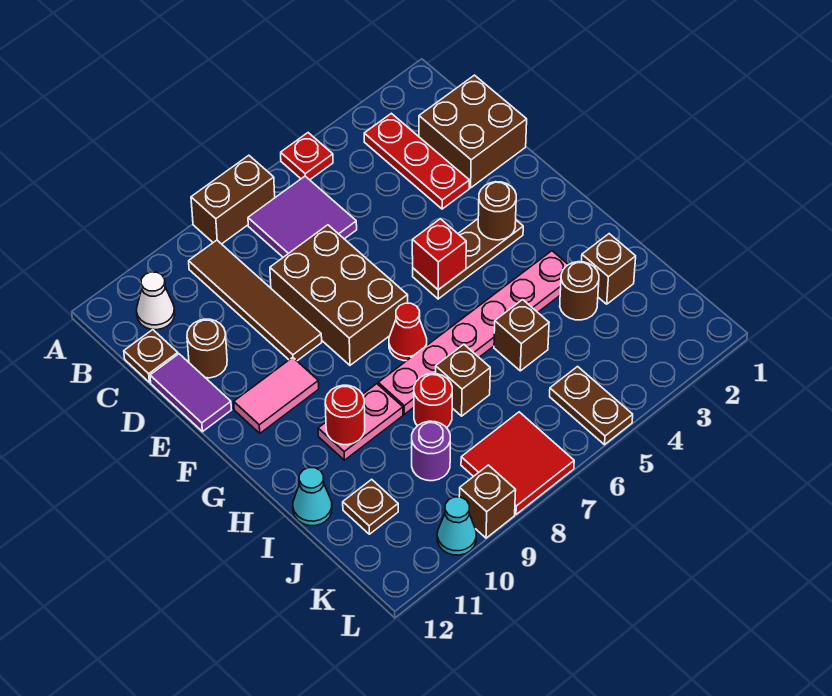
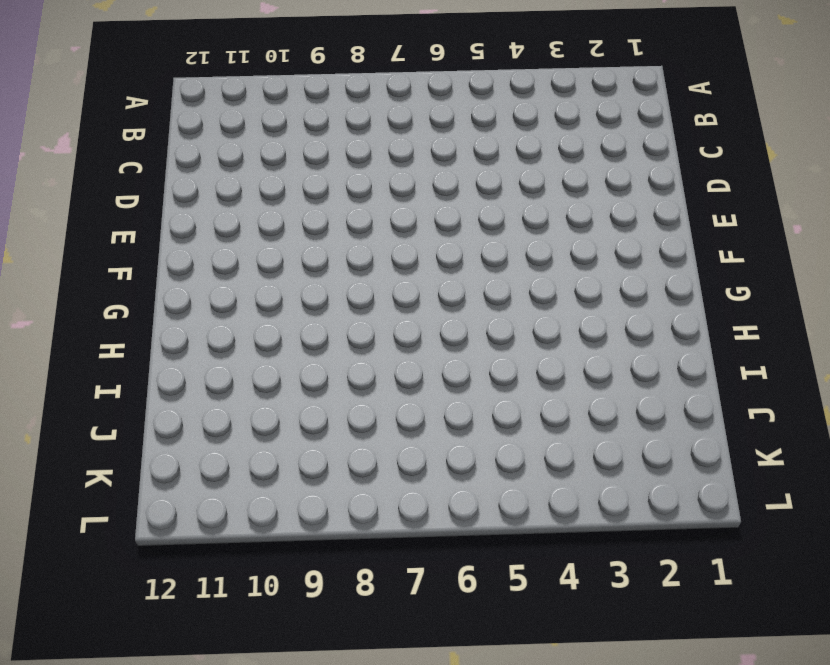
none -> red 1x1 plate [281,133,333,180]
none -> brown 1x2 brick [191,155,275,244]
none -> red 1x3 plate [364,113,469,209]
none -> purple 2x2 tile [248,176,357,257]

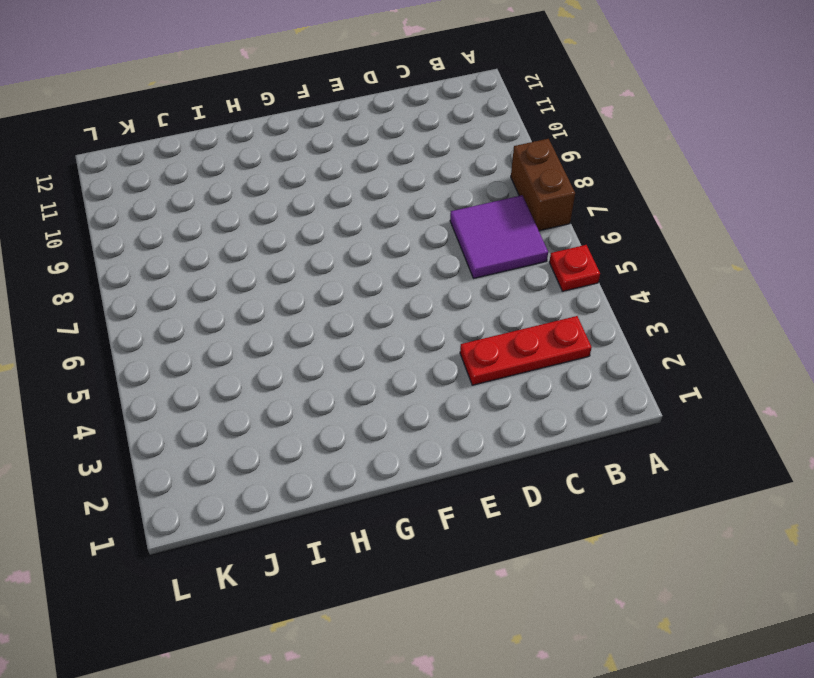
none -> brown 1x4 tile [189,240,322,361]
none -> white 1x1 cone [137,272,175,330]
none -> brown 2x2 brick [419,75,527,188]
none -> brown 1x1 plate [124,330,178,382]

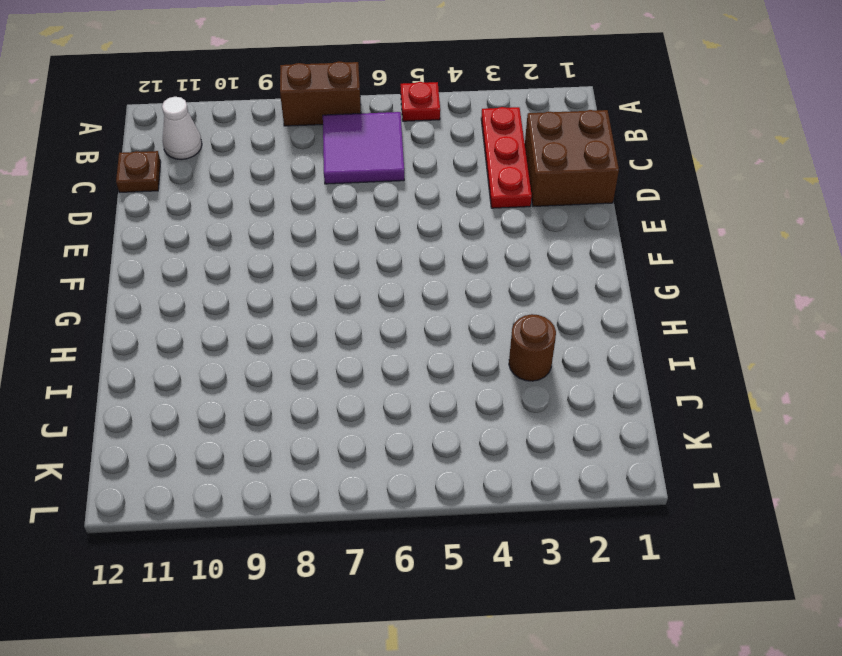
none -> brown 1x4 tile [189,240,322,361]
none -> brown 2x3 brick [270,225,408,365]
none -> brown 1x1 round brick [187,319,227,378]
none -> purple 1x2 tile [150,354,231,432]

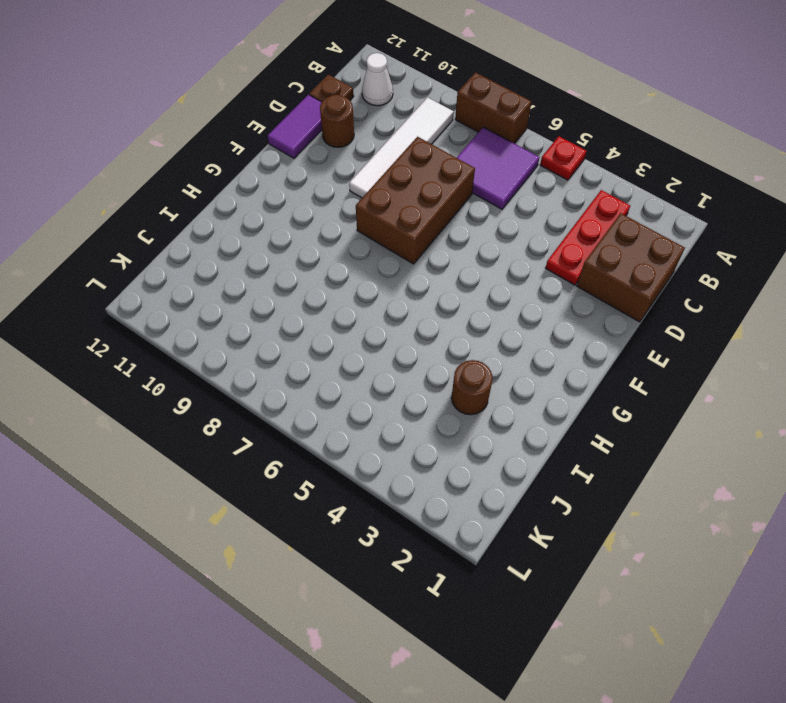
white 1x4 tile [349,97,454,198] -> brown 1x4 tile [189,240,322,361]
none -> brown 1x3 plate [413,219,523,299]
none -> pink 1x2 tile [234,357,319,433]
none -> red 1x1 cone [389,303,427,361]
none -> pink 1x6 plate [378,251,568,414]

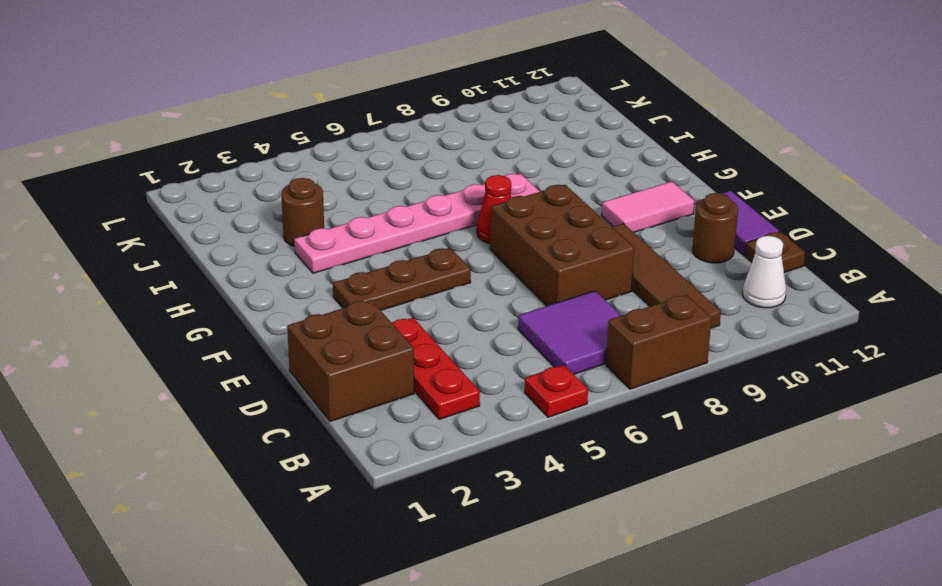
none -> pink 1x2 plate [318,384,403,460]
none -> brown 1x1 brick [581,234,636,304]
none -> brown 1x1 brick [494,300,549,371]
none -> brown 1x1 brick [436,344,490,416]

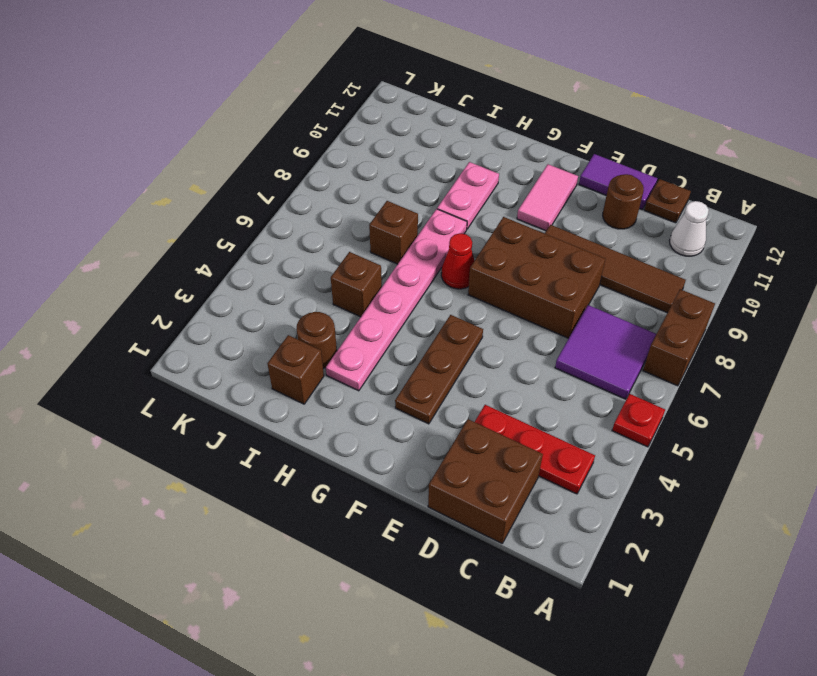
none -> red 1x1 round brick [414,374,452,428]
none -> cyan 1x1 cone [293,468,332,526]
none -> purple 1x1 round brick [412,421,450,481]
none -> brown 1x1 plate [343,479,398,534]

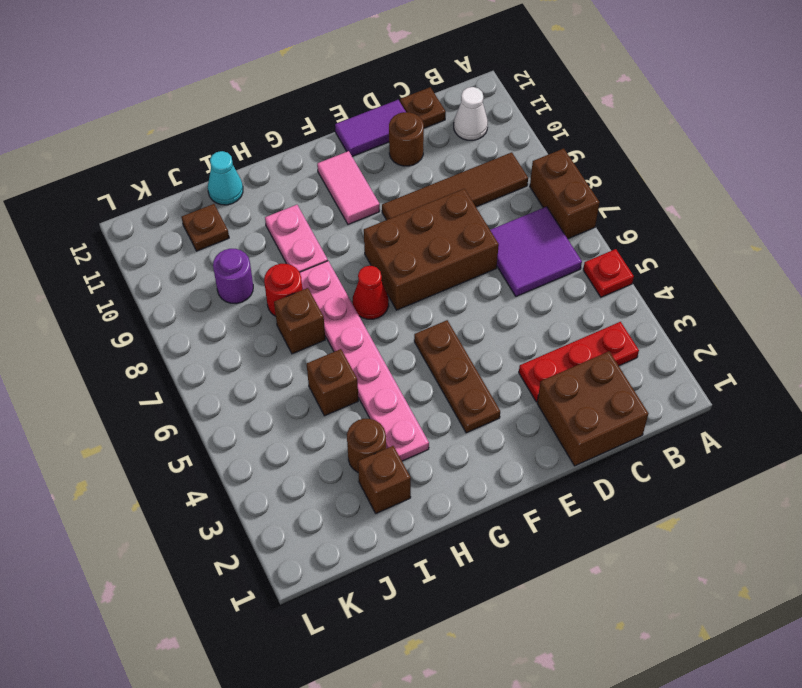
none -> brown 1x2 plate [550,367,633,445]
none -> red 2x2 tile [461,412,574,514]
none -> brown 1x1 brick [459,465,516,538]
none -> cyan 1x1 cone [437,497,476,555]

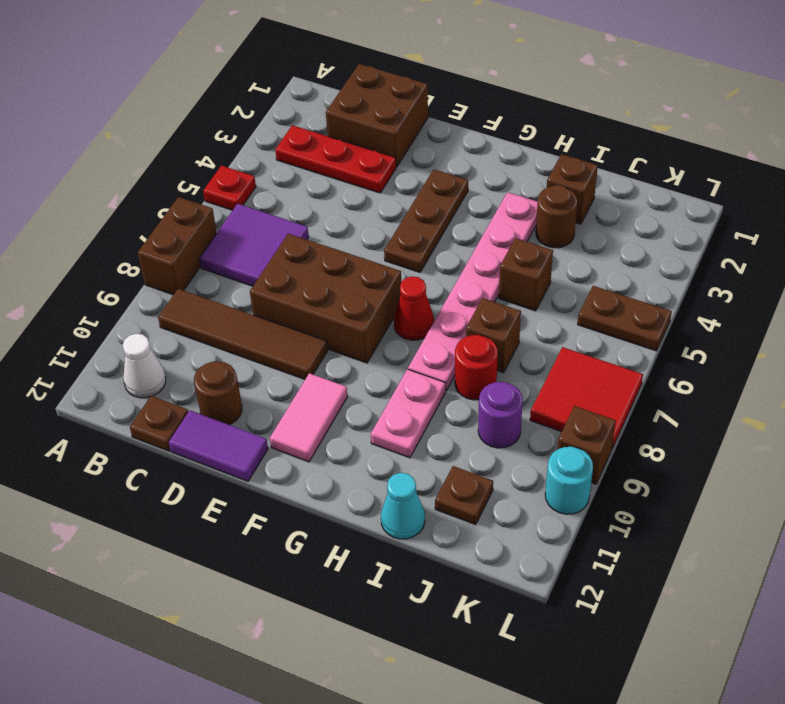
cyan 1x1 round brick [545,447,593,514] -> cyan 1x1 cone [437,497,476,555]
none -> brown 1x1 round brick [478,182,516,240]
none -> red 1x1 brick [412,219,466,290]
none -> red 1x1 round brick [325,385,365,445]

